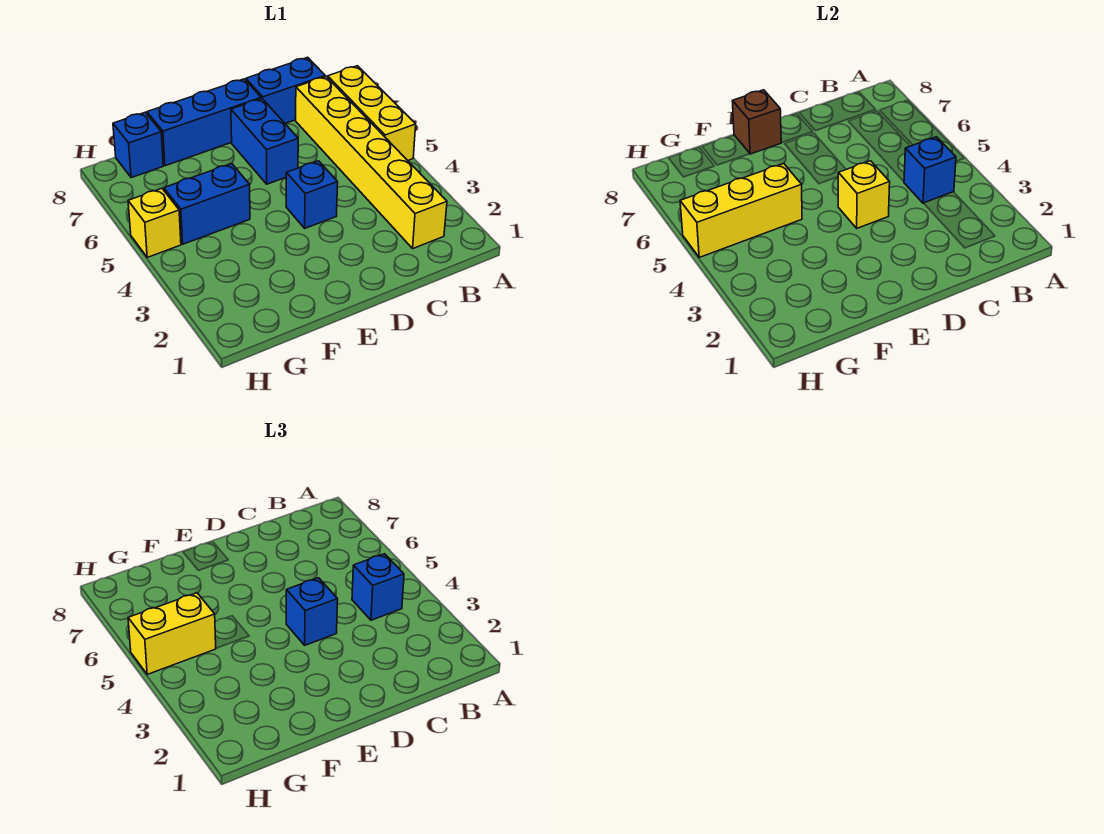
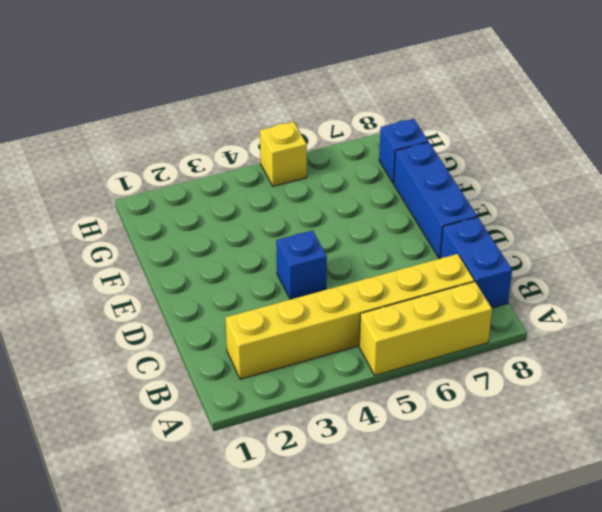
none -> blue 1x2 brick [231,99,298,184]
none -> blue 1x2 brick [164,164,250,244]
none -> blue 1x1 brick [904,137,956,203]

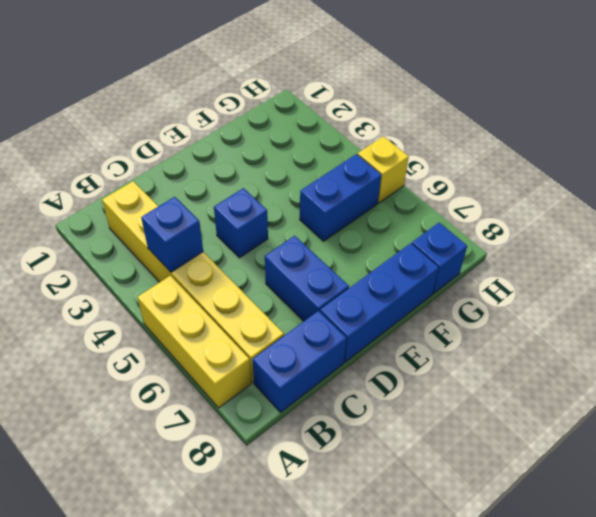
none -> yellow 1x1 brick [838,161,890,228]
none -> brown 1x1 brick [733,90,782,154]
none -> yellow 1x3 brick [680,164,802,257]

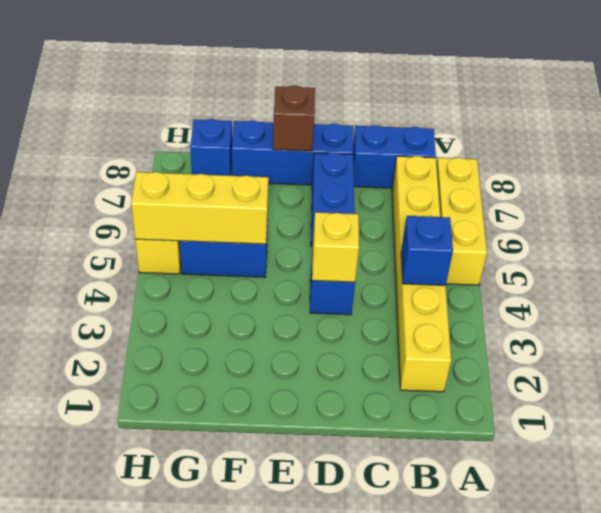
none -> blue 1x1 brick [352,554,404,620]
none -> blue 1x1 brick [286,578,338,645]
none -> yellow 1x2 brick [128,593,216,674]

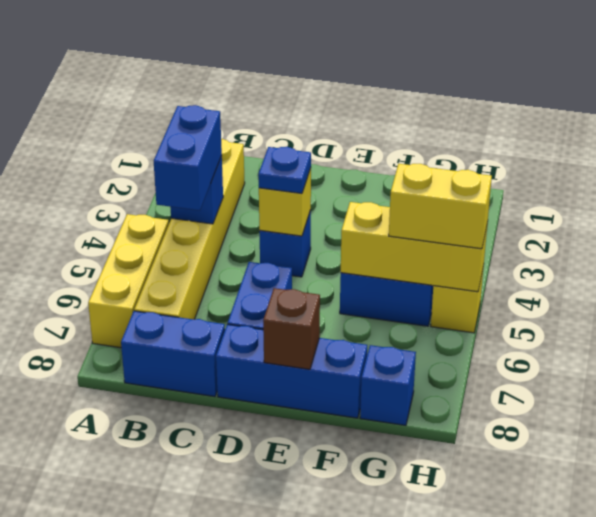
blue 1x2 brick [154,105,222,211] -> blue 1x1 brick [352,554,404,620]
blue 1x1 plate [258,147,311,193] -> blue 1x1 brick [286,578,338,645]

